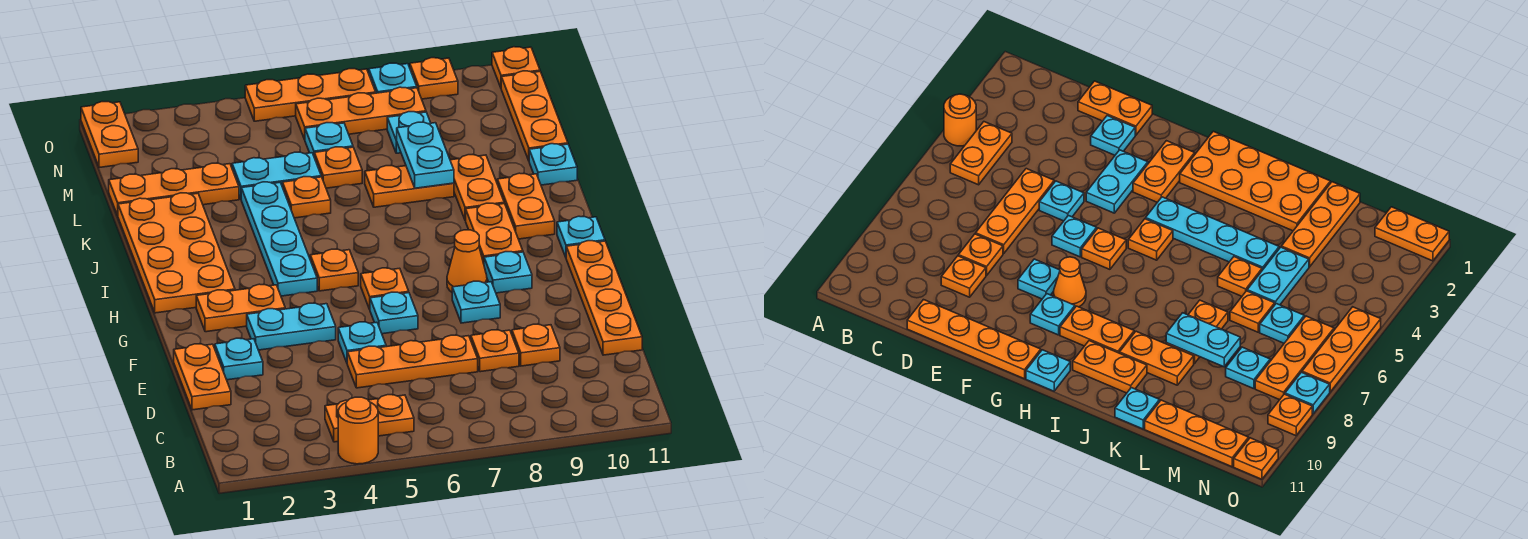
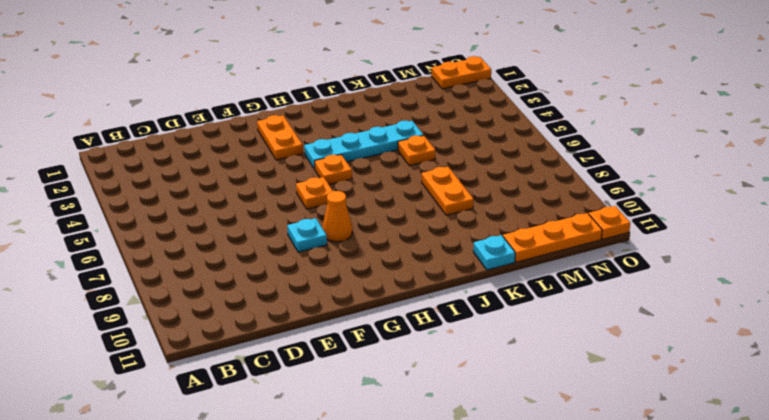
none -> orange 1x1 round brick [338,397,378,464]
none -> orange 1x2 plate [325,395,414,442]
none -> orange 1x2 plate [174,344,231,410]
none -> orange 1x3 plate [347,335,478,388]

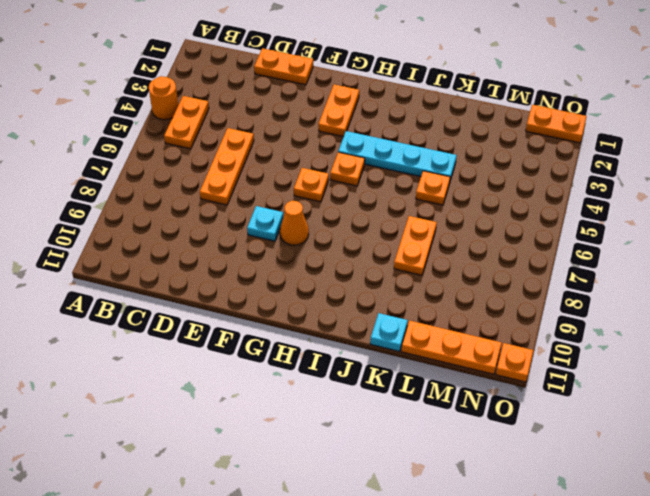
none -> orange 1x1 plate [471,330,519,372]
none -> orange 1x1 plate [512,324,560,366]
none -> orange 1x4 plate [566,241,642,355]
none -> cyan 1x1 plate [215,338,263,380]

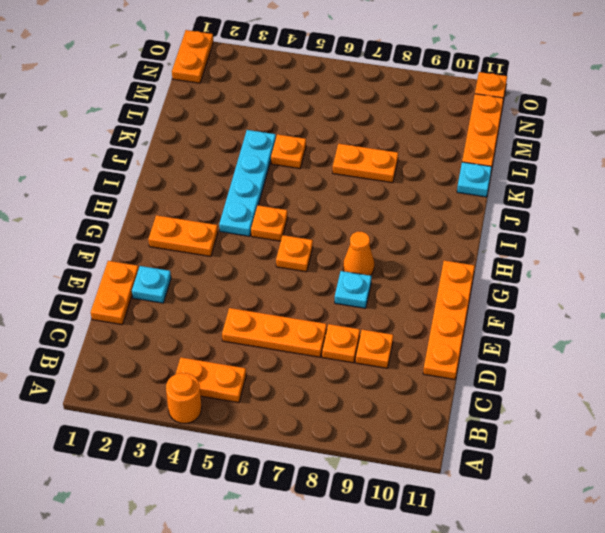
none -> cyan 1x1 plate [338,322,386,362]
none -> cyan 1x2 plate [247,303,336,350]
none -> cyan 1x1 plate [370,292,418,334]
none -> cyan 1x1 plate [484,252,532,293]

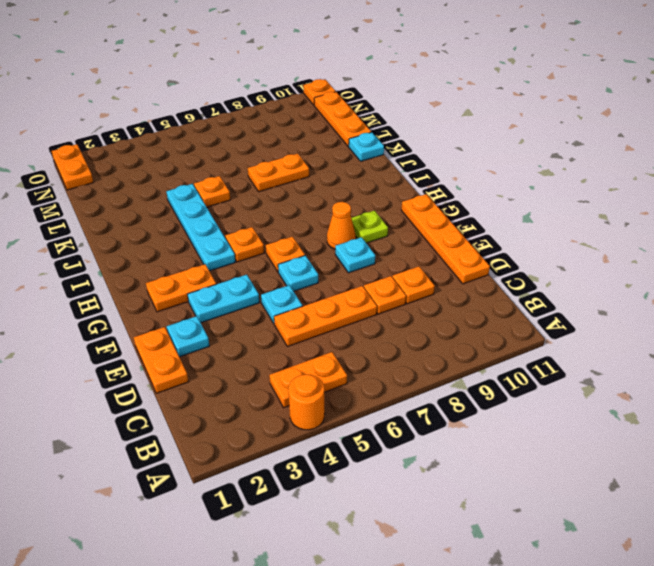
lime 1x1 plate [352,211,388,243] -> cyan 1x1 plate [484,252,532,293]
none -> orange 2x4 plate [118,193,235,313]
none -> orange 1x2 plate [466,203,523,263]
none -> cyan 1x1 plate [557,216,605,257]
none -> orange 1x2 plate [497,173,555,239]

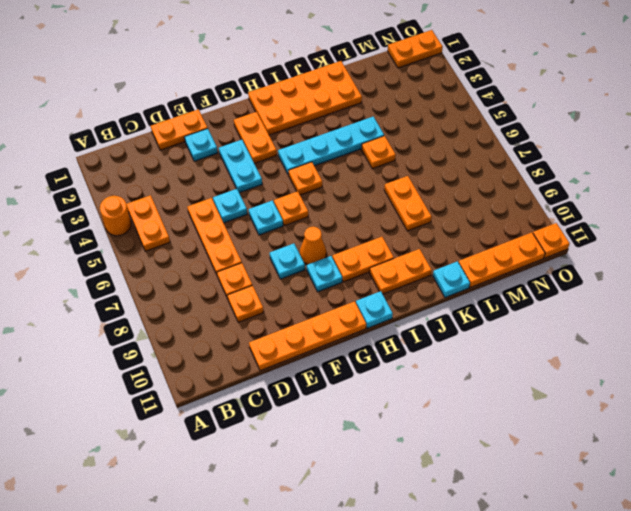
none -> orange 1x2 plate [450,155,504,221]
none -> orange 1x3 plate [109,163,239,215]
none -> cyan 1x2 plate [232,152,321,198]
none -> orange 1x1 plate [314,147,362,188]

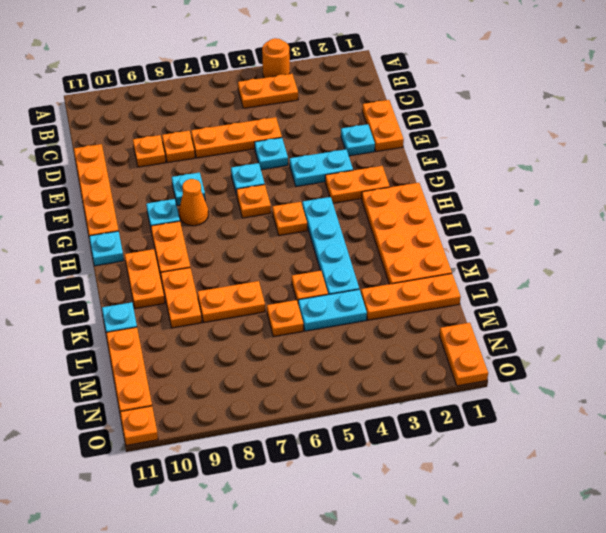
none -> cyan 1x1 plate [305,123,353,156]
none -> cyan 1x1 plate [387,112,431,153]
none -> orange 1x3 plate [296,87,426,139]
none -> orange 1x3 plate [245,69,376,121]

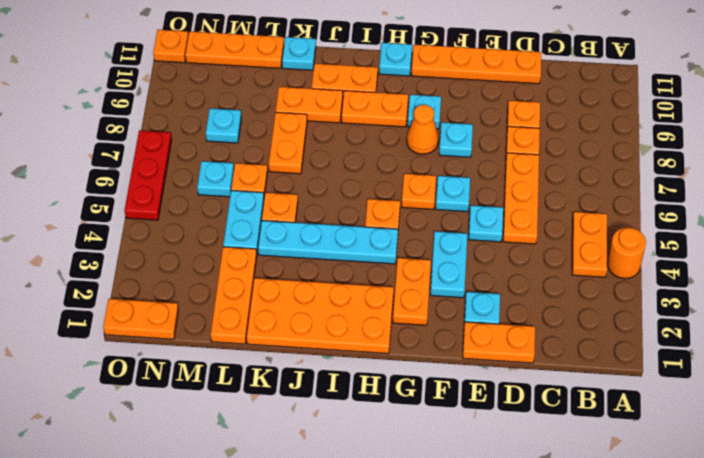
red 1x3 plate [124,130,172,220] -> orange 1x3 plate [245,69,376,121]
none -> orange 1x3 plate [296,87,426,139]
none -> cyan 1x1 plate [369,63,417,93]
none -> orange 1x1 plate [410,58,458,99]
none -> cyan 1x2 plate [396,122,454,188]

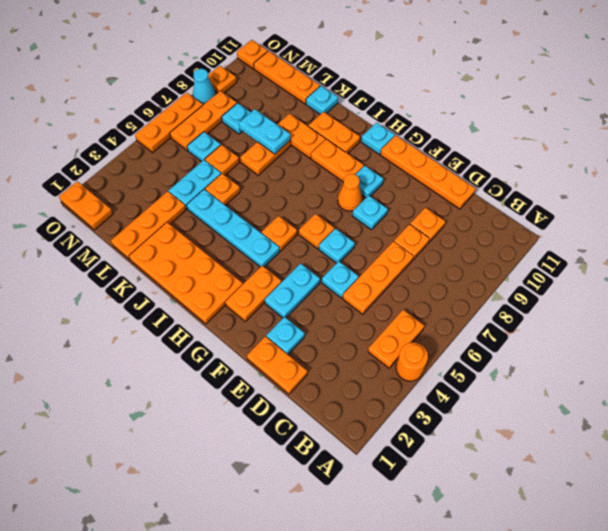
cyan 1x1 cone [193,69,215,105] -> cyan 1x1 plate [369,63,417,93]

